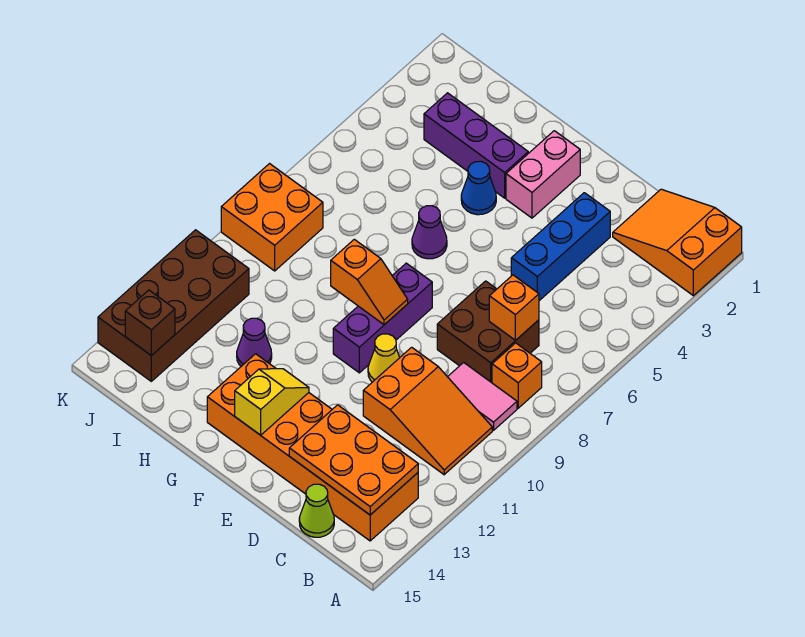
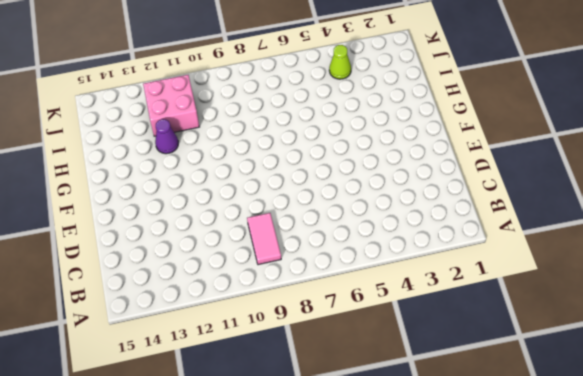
pink 2x2 brick [143,75,199,136] -> brown 2x4 brick [98,230,249,381]
lime 1x1 cone [329,45,351,79] -> lime 1x1 cone moved to [299,484,334,537]
none -> orange 2x3 slope [613,189,742,296]
none -> orange 1x1 brick [492,343,542,408]
none -> orange 2x3 slope [363,347,492,475]

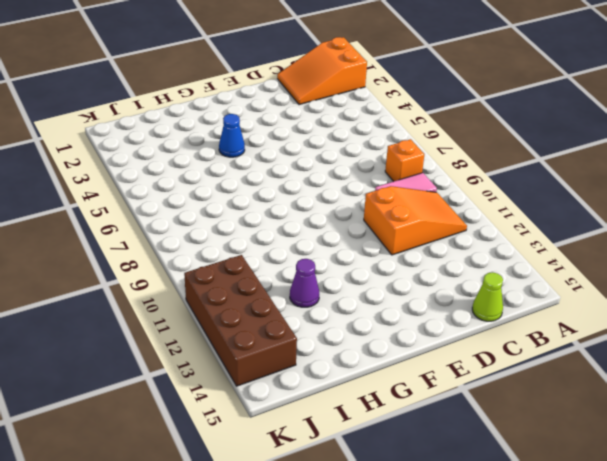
none -> orange 2x6 brick [207,354,418,541]
none -> brown 2x2 brick [437,281,539,383]
none -> blue 1x3 brick [511,193,610,301]

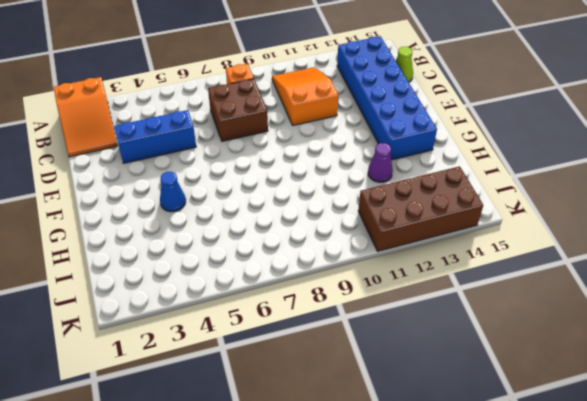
blue 2x6 brick [337,36,437,160] -> orange 2x6 brick [207,354,418,541]
none -> pink 1x2 tile [448,362,517,430]
none -> yellow 1x1 cone [368,334,400,382]
none -> pink 1x2 brick [506,131,580,218]

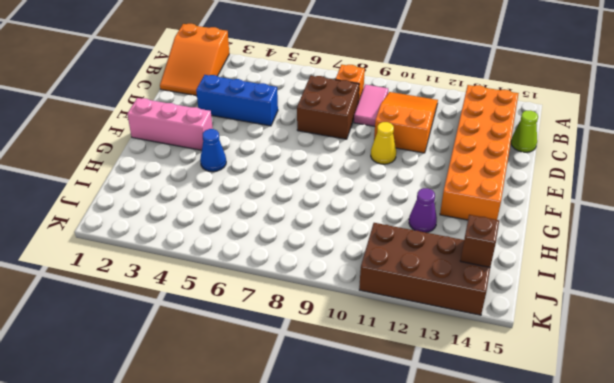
pink 1x3 brick [127,98,213,150] -> pink 1x2 brick [506,131,580,218]
none -> purple 1x3 brick [333,263,432,373]
none -> purple 1x3 brick [424,93,528,198]
none -> purple 1x1 cone [412,206,447,259]

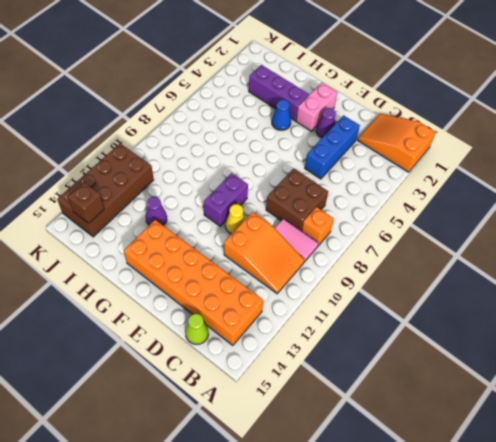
purple 1x1 cone [316,108,336,138] -> purple 1x1 cone moved to [412,206,447,259]
purple 1x2 brick [204,173,248,226] -> purple 1x3 brick [333,263,432,373]
none -> orange 2x2 brick [221,164,323,271]
none -> orange 2x3 plate [289,405,418,515]
none -> orange 1x1 brick [489,275,539,341]

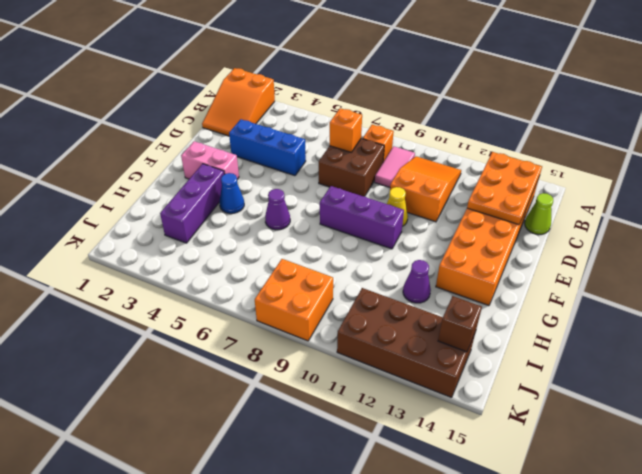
none -> orange 1x2 slope [331,239,408,325]
none -> yellow 1x2 slope [235,369,309,435]

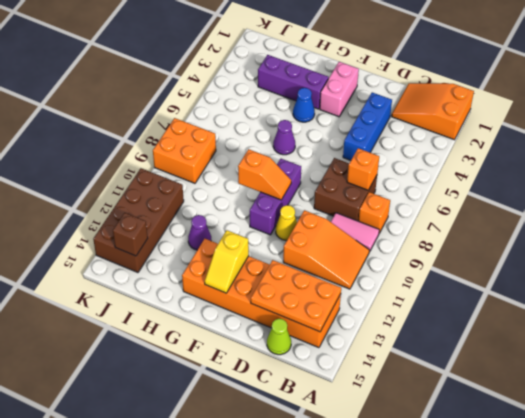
yellow 1x2 slope [205,230,249,293] -> yellow 1x2 slope turned to [235,369,309,435]

